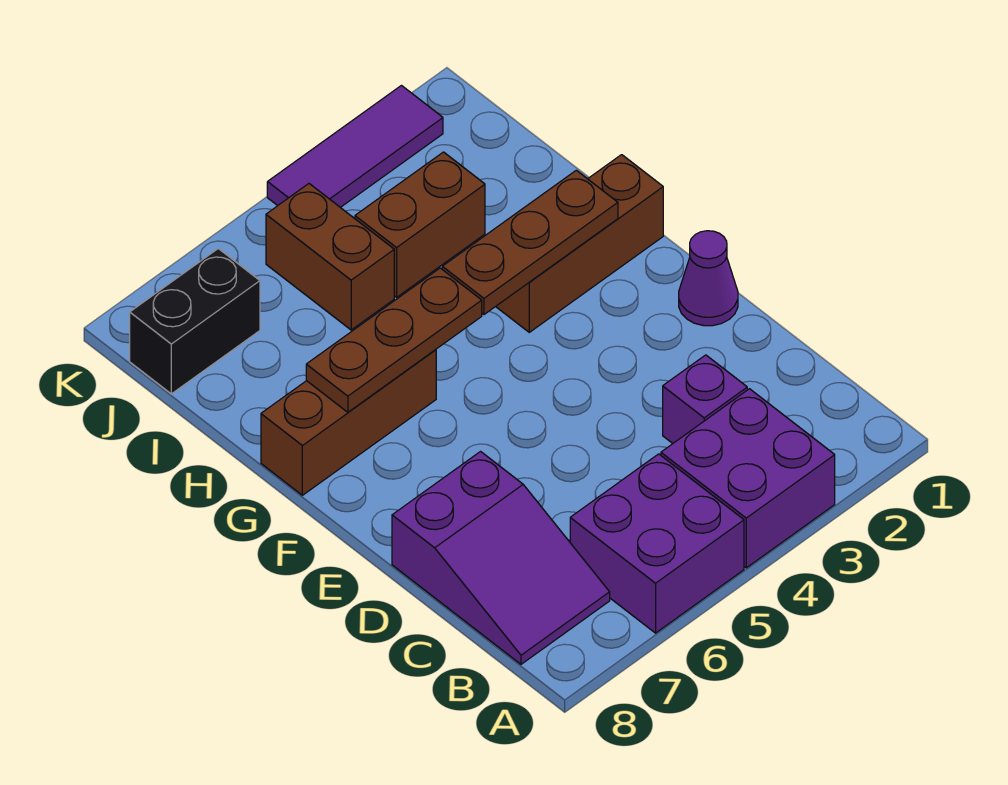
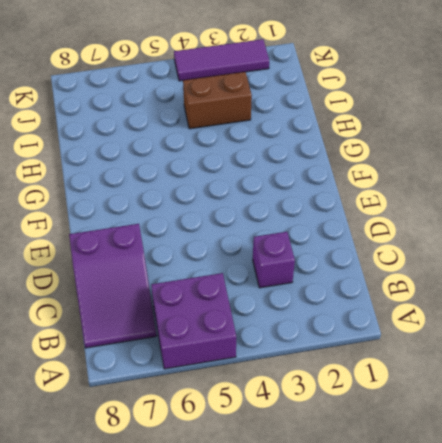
none -> purple 2x2 brick [661,389,835,568]
none -> purple 1x1 cone [679,231,738,326]
none -> brown 1x3 brick [496,155,663,332]

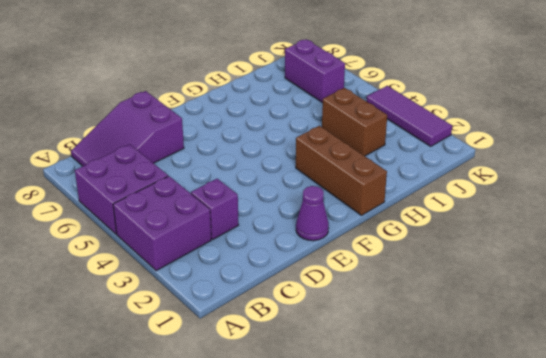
purple 1x2 brick [285,39,345,103] -> black 1x2 brick [130,249,260,394]
none -> brown 1x3 brick [261,350,436,495]
none -> brown 1x2 brick [266,184,394,330]
none -> brown 1x3 plate [442,170,618,314]

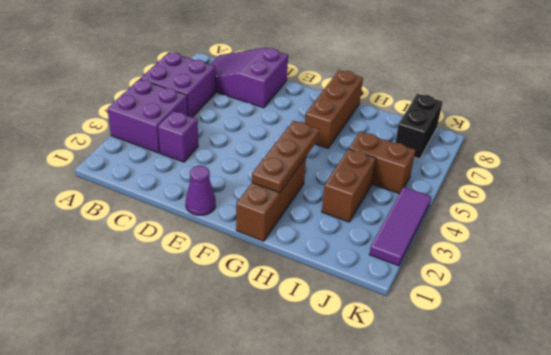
none -> brown 1x3 plate [306,268,482,412]

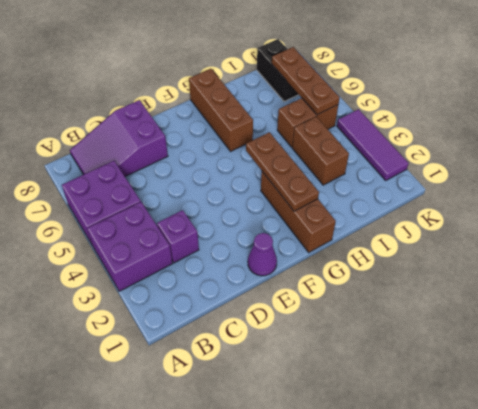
brown 1x3 plate [272,47,340,115] -> brown 1x3 plate moved to [306,268,482,412]

